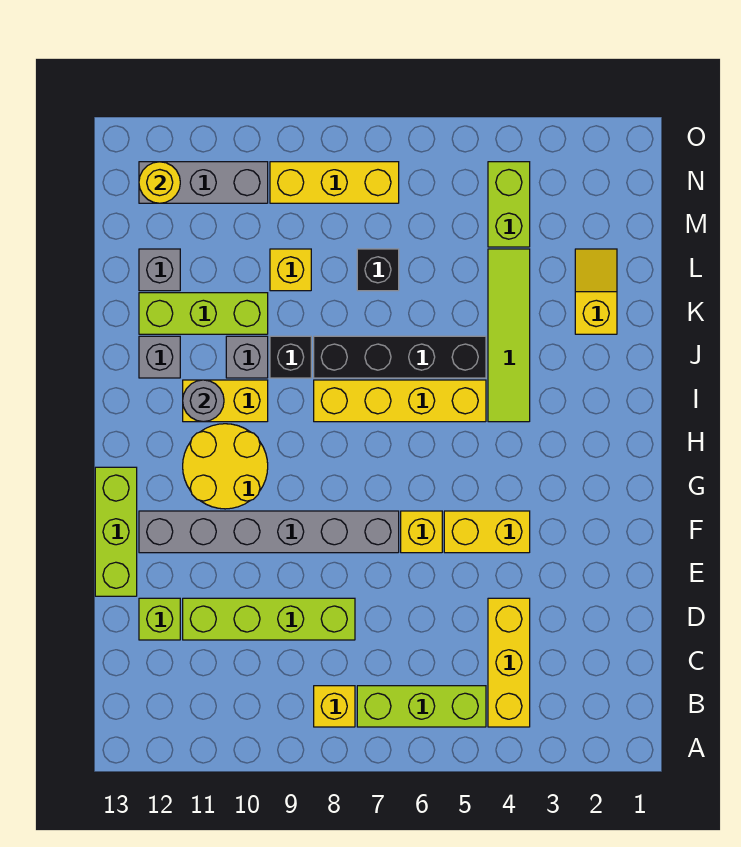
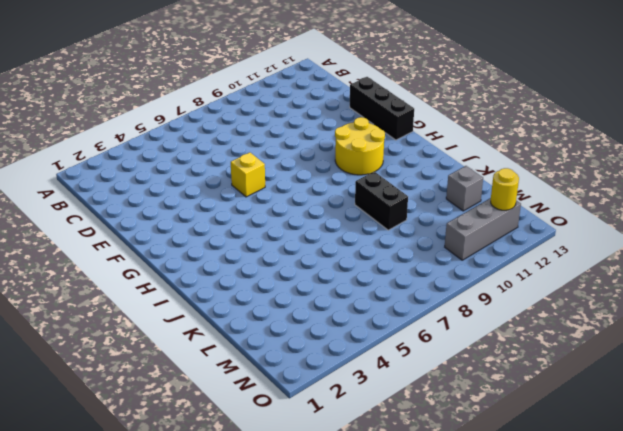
black 1x3 brick [350,77,414,140] -> lime 1x3 brick [95,467,137,596]
black 1x2 brick [355,172,408,230] -> black 1x1 brick [270,336,311,378]
none -> yellow 1x3 brick [488,598,530,727]
none -> lime 1x3 brick [357,686,486,727]
none -> yellow 1x1 brick [314,686,355,727]

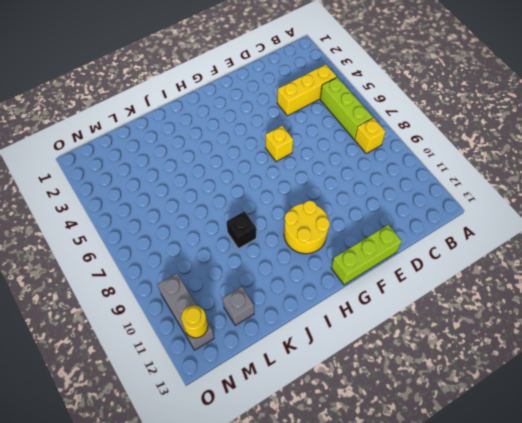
none -> lime 1x4 brick [183,598,355,640]
none -> lime 1x1 brick [139,598,180,640]
none -> yellow 1x2 brick [444,511,530,553]

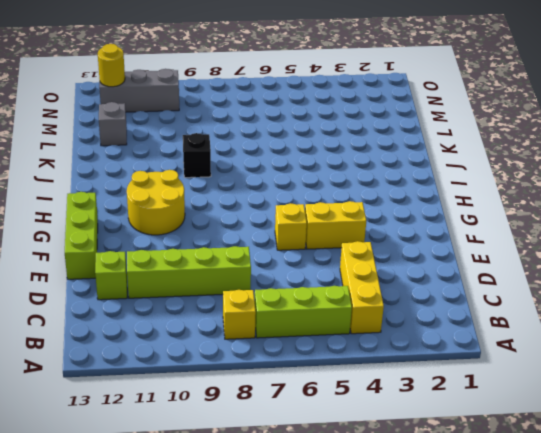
none -> grey 1x6 brick [139,511,399,553]
none -> lime 1x4 tile [488,249,530,422]
none -> yellow 1x4 brick [314,380,486,422]

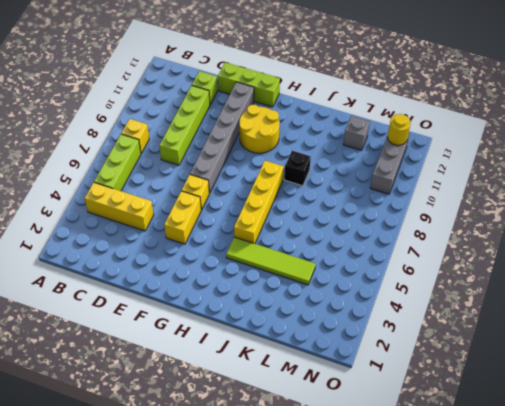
none -> yellow 1x2 brick [183,380,268,422]
none -> black 1x4 brick [314,336,486,378]
none -> grey 1x1 brick [226,336,268,378]

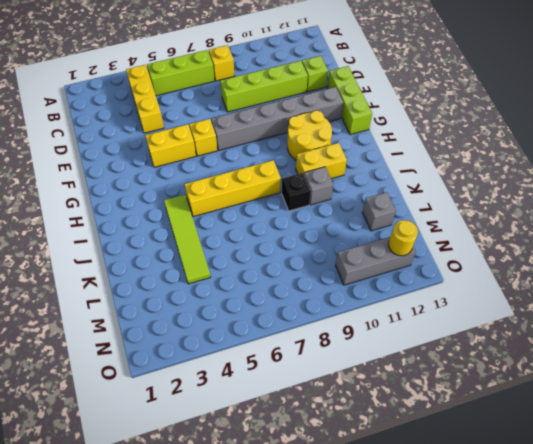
none -> black 1x4 brick [314,336,486,378]
none -> grey 1x1 brick [139,336,180,378]
none -> yellow 1x2 slope [575,249,617,334]

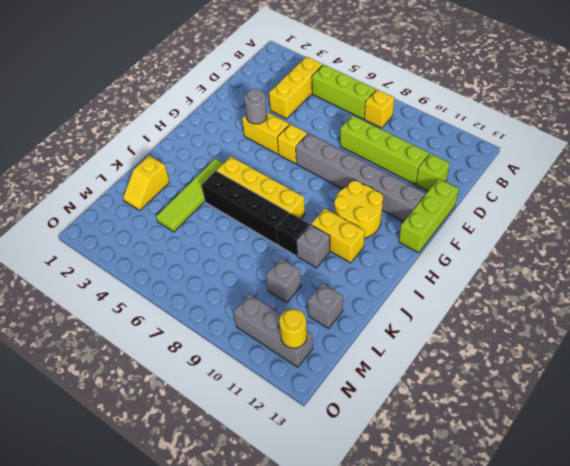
grey 1x1 round brick [244,89,267,124] -> grey 1x1 round brick moved to [183,380,224,422]
grey 1x1 brick [266,259,301,303] -> grey 1x1 brick moved to [139,336,180,378]
none -> lime 1x3 brick [139,293,268,334]
none -> black 1x1 brick [357,249,399,291]
none -> yellow 1x1 brick [270,249,311,291]

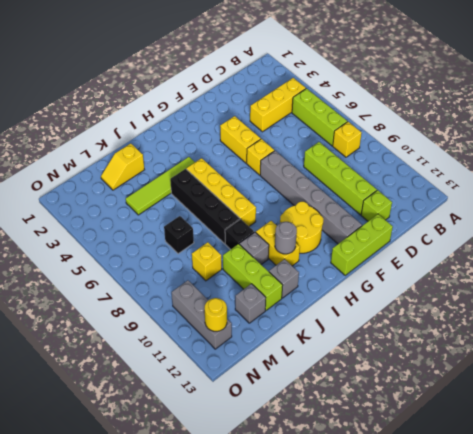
none -> lime 1x2 brick [488,162,530,247]
none -> yellow 1x3 brick [270,162,399,203]

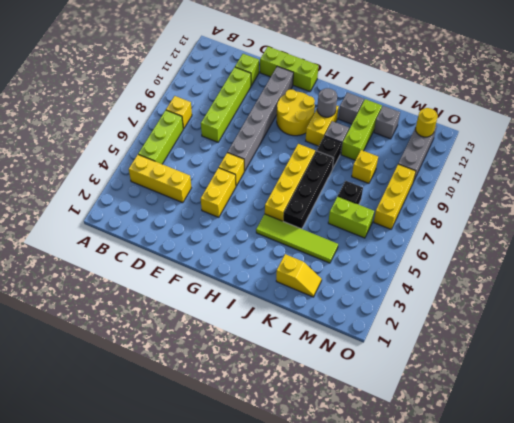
lime 1x2 brick [328,196,374,238] -> lime 1x2 brick moved to [488,162,530,247]

